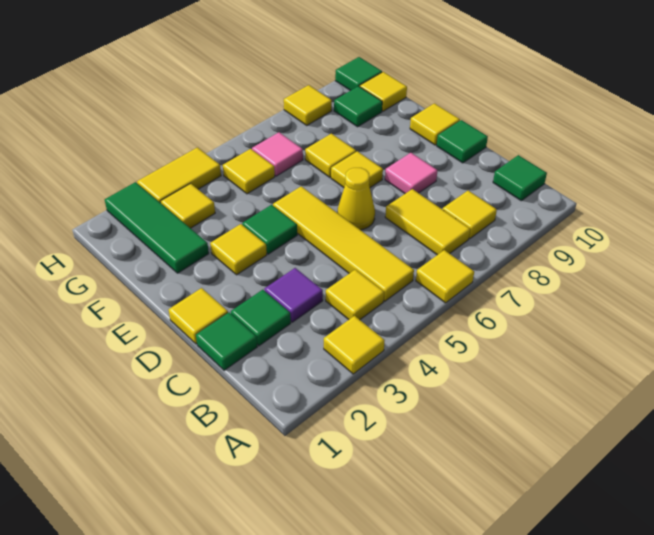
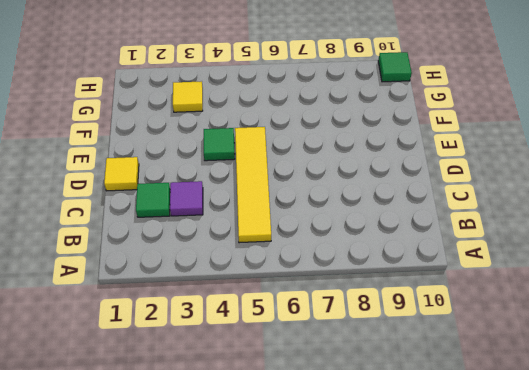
none -> yellow 1x1 tile [324,316,385,374]
none -> yellow 1x1 tile [416,250,474,303]
none -> yellow 1x1 tile [326,269,384,320]

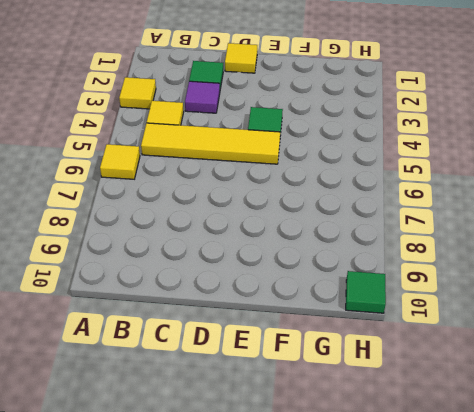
none -> yellow 1x2 tile [385,189,470,255]
none -> yellow 1x1 tile [443,191,497,239]
none -> green 1x1 tile [493,155,547,201]

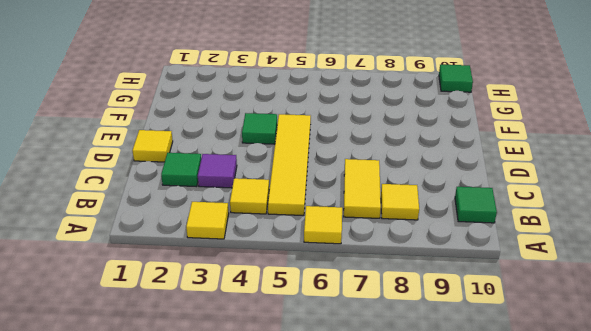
none -> green 1x1 tile [196,312,257,370]
none -> yellow 1x1 cone [337,168,375,230]
none -> pink 1x1 tile [385,153,438,194]

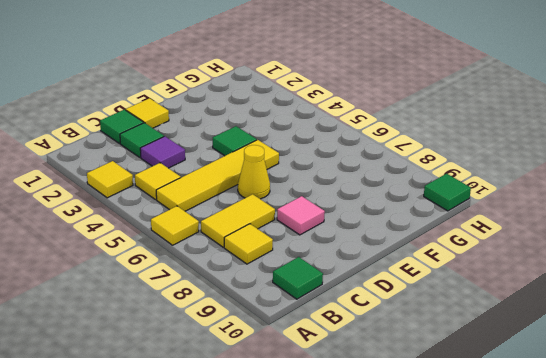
none -> green 1x1 tile [437,120,488,163]
none -> yellow 1x1 tile [210,224,267,275]
none -> yellow 1x1 tile [331,151,383,188]

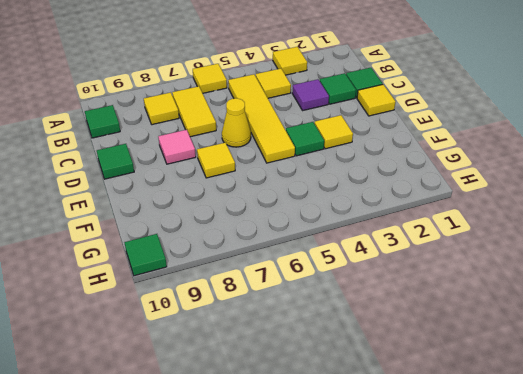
none -> yellow 1x1 tile [410,103,460,145]
none -> green 1x3 tile [105,182,209,273]
none -> yellow 1x1 tile [305,134,356,177]

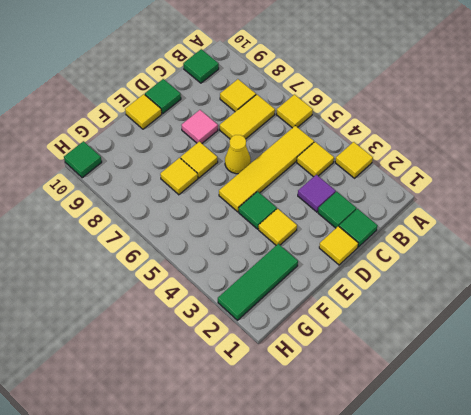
none -> yellow 1x1 tile [161,183,215,228]
none -> yellow 1x1 tile [223,149,275,194]
none -> pink 1x1 tile [252,132,303,176]

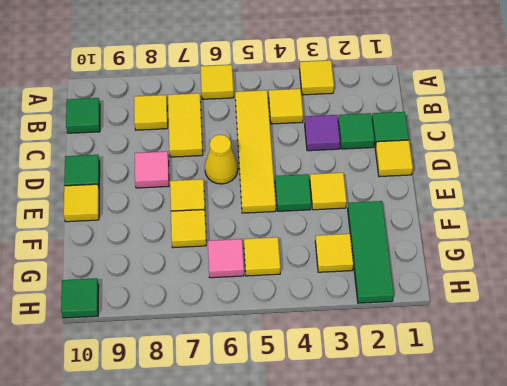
none -> green 1x1 tile [334,86,382,127]
none -> yellow 1x1 tile [360,72,407,111]
none -> yellow 1x2 tile [137,147,221,203]

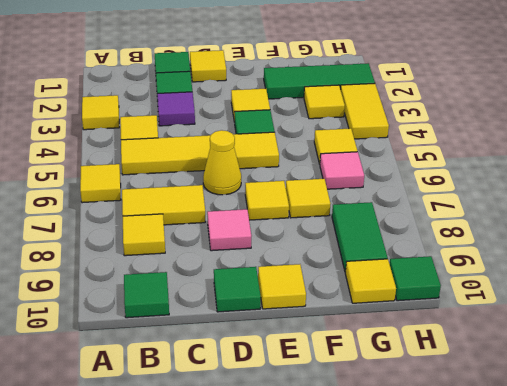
green 1x2 tile [332,202,388,272] -> green 1x1 tile [334,86,382,127]
none -> yellow 1x1 tile [284,85,332,125]

